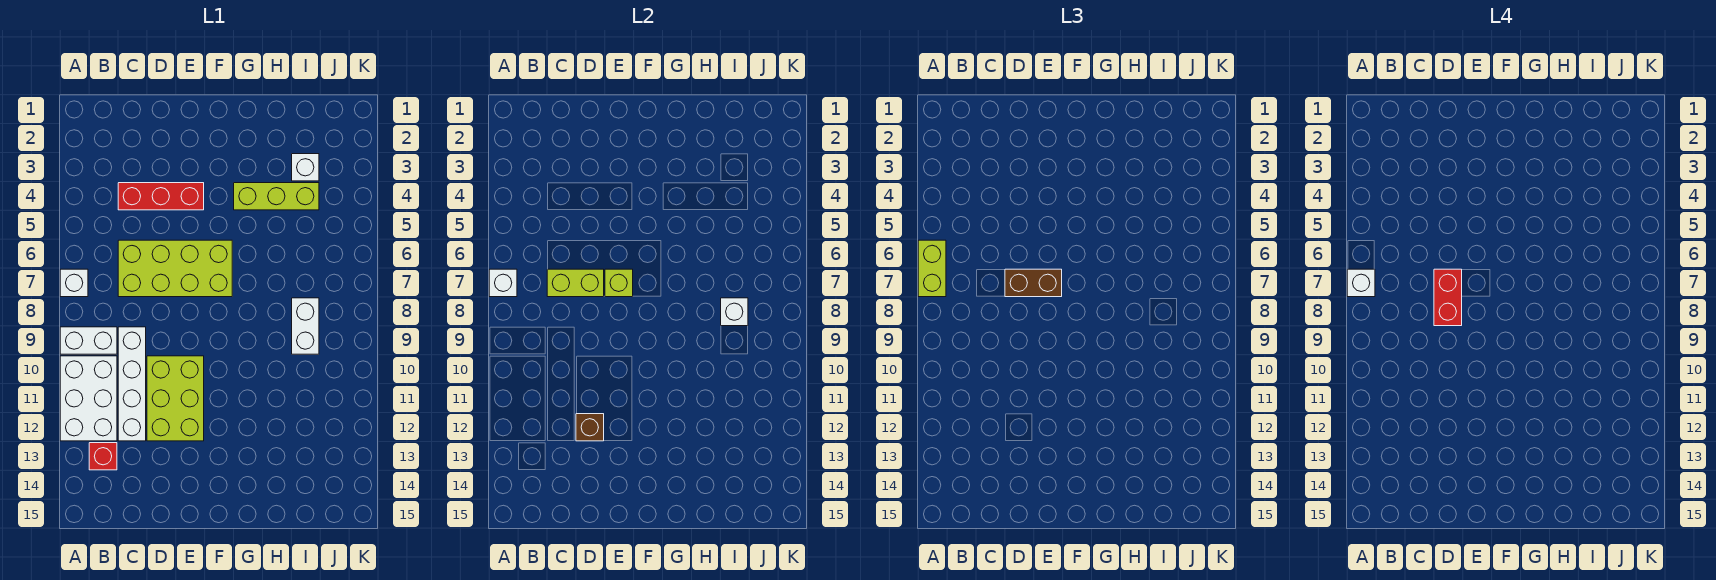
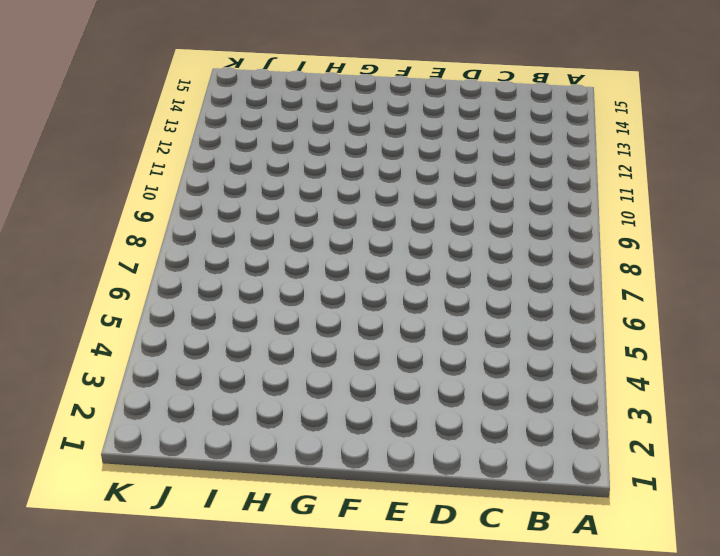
none -> white 1x1 brick [60,269,88,297]
none -> white 1x2 brick [60,327,117,354]
none -> white 2x3 brick [60,356,117,441]

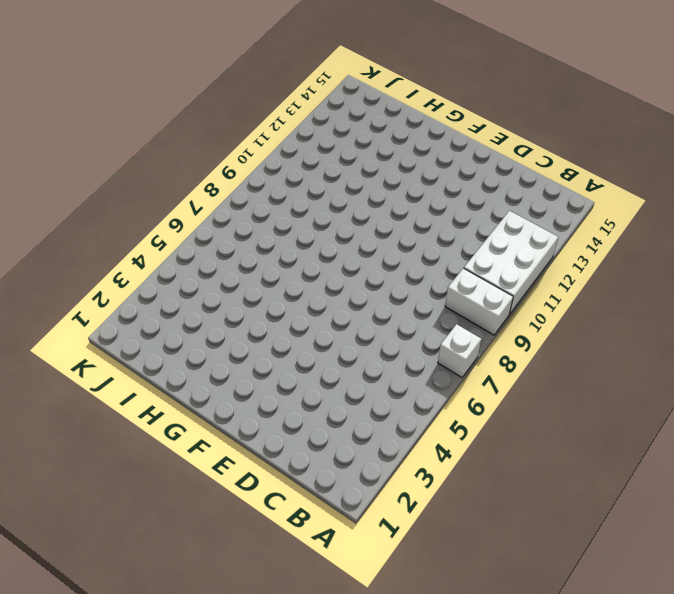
none -> red 1x1 brick [89,443,117,470]
none -> red 1x3 brick [118,183,204,210]
none -> lime 2x4 brick [118,240,232,297]

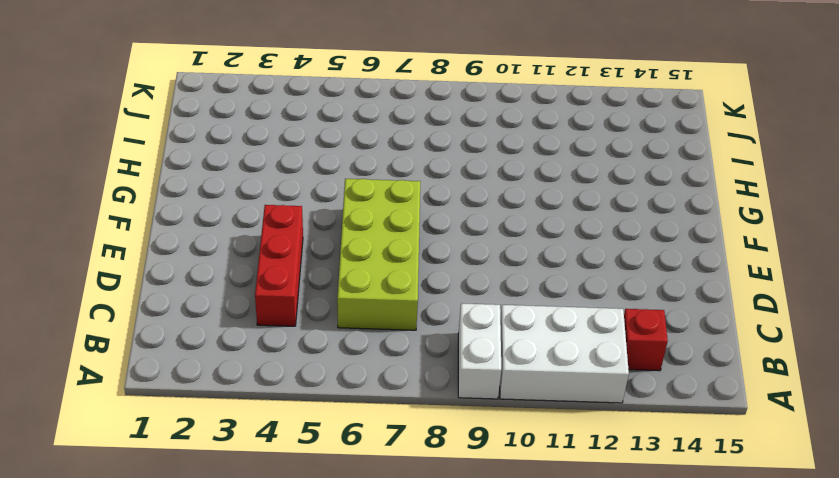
none -> white 1x1 brick [60,269,88,297]
none -> white 1x4 brick [118,327,146,441]
none -> lime 2x3 brick [147,356,204,441]

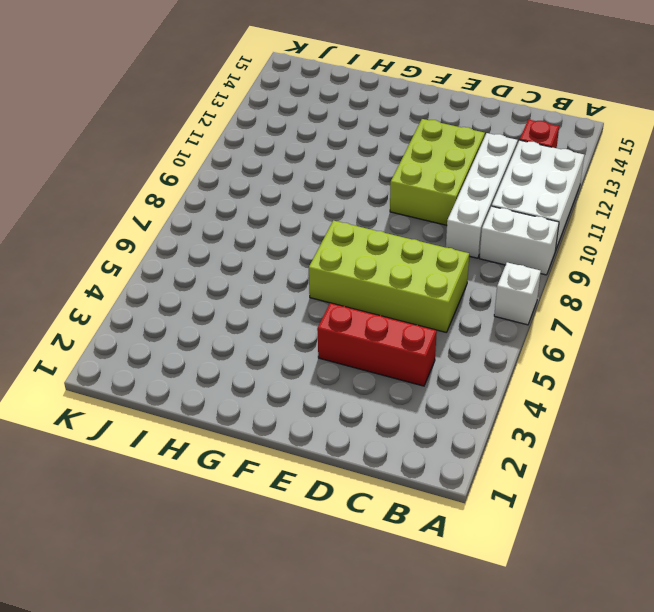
none -> lime 1x3 brick [234,183,319,210]
none -> white 1x1 brick [292,154,319,181]
none -> white 1x2 brick [292,298,319,354]

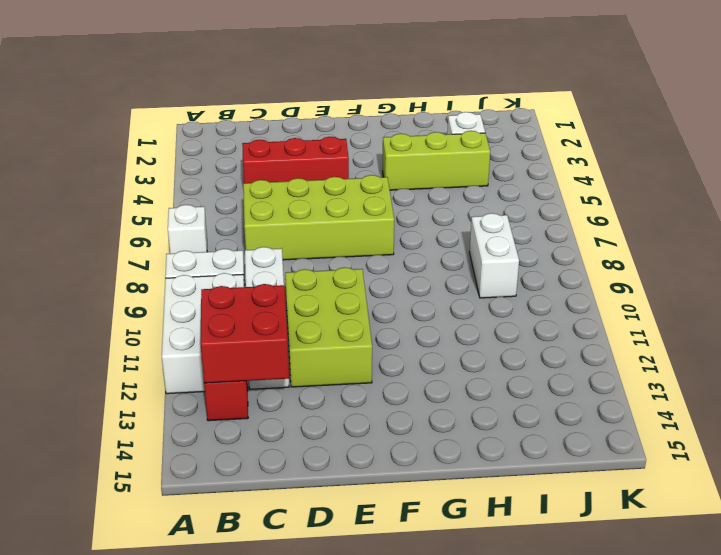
red 2x2 brick [200,284,289,383] -> none
none -> white 1x1 brick [489,269,517,297]
none -> lime 1x2 brick [547,269,604,297]
none -> brown 1x1 brick [576,414,604,441]

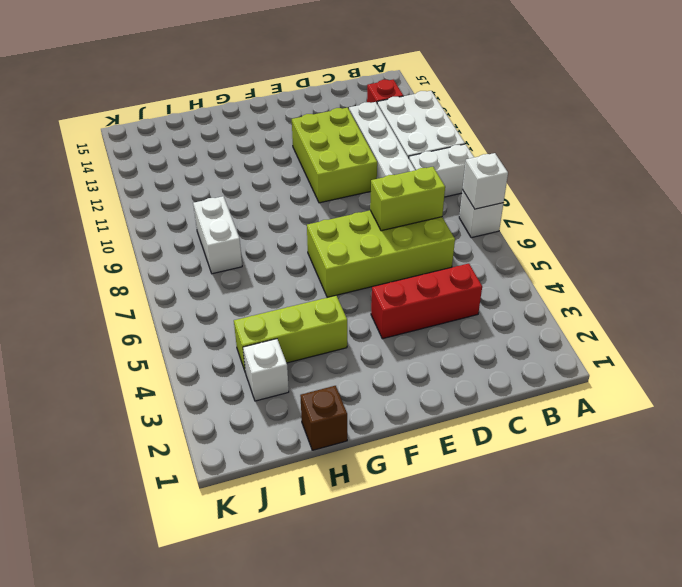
brown 1x1 brick [300,386,347,450] -> brown 1x1 brick moved to [576,414,604,441]
none -> lime 1x1 brick [605,269,633,297]
none -> white 1x1 brick [721,298,748,326]
none -> lime 1x2 brick [918,240,946,297]

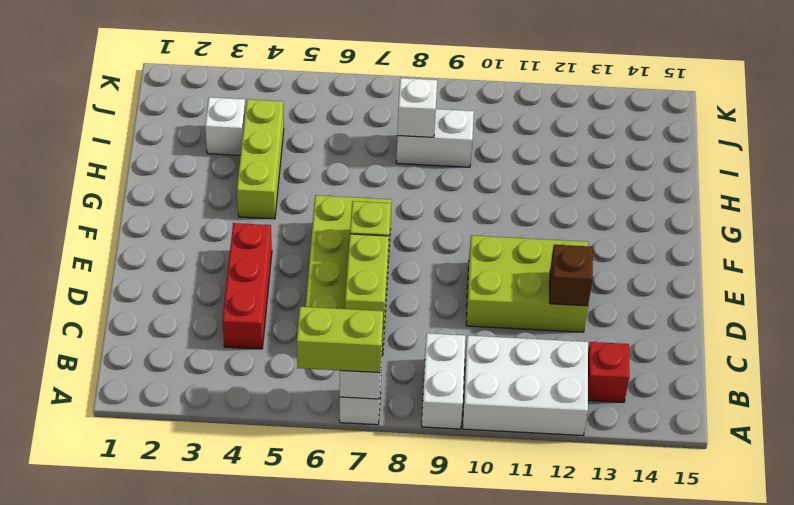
none -> white 1x4 brick [118,327,146,441]
none -> brown 1x2 brick [1005,269,1062,297]
none -> white 1x1 brick [1347,269,1375,297]

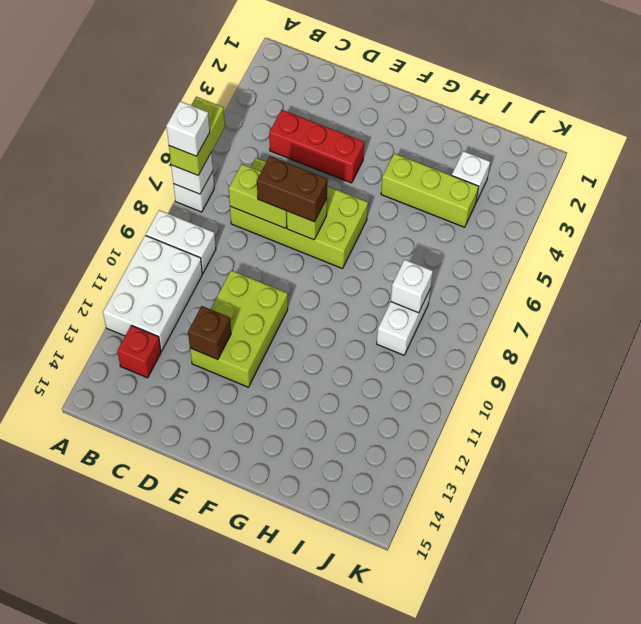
none -> white 1x4 brick [118,327,146,441]
none -> red 1x2 brick [1434,269,1462,326]

